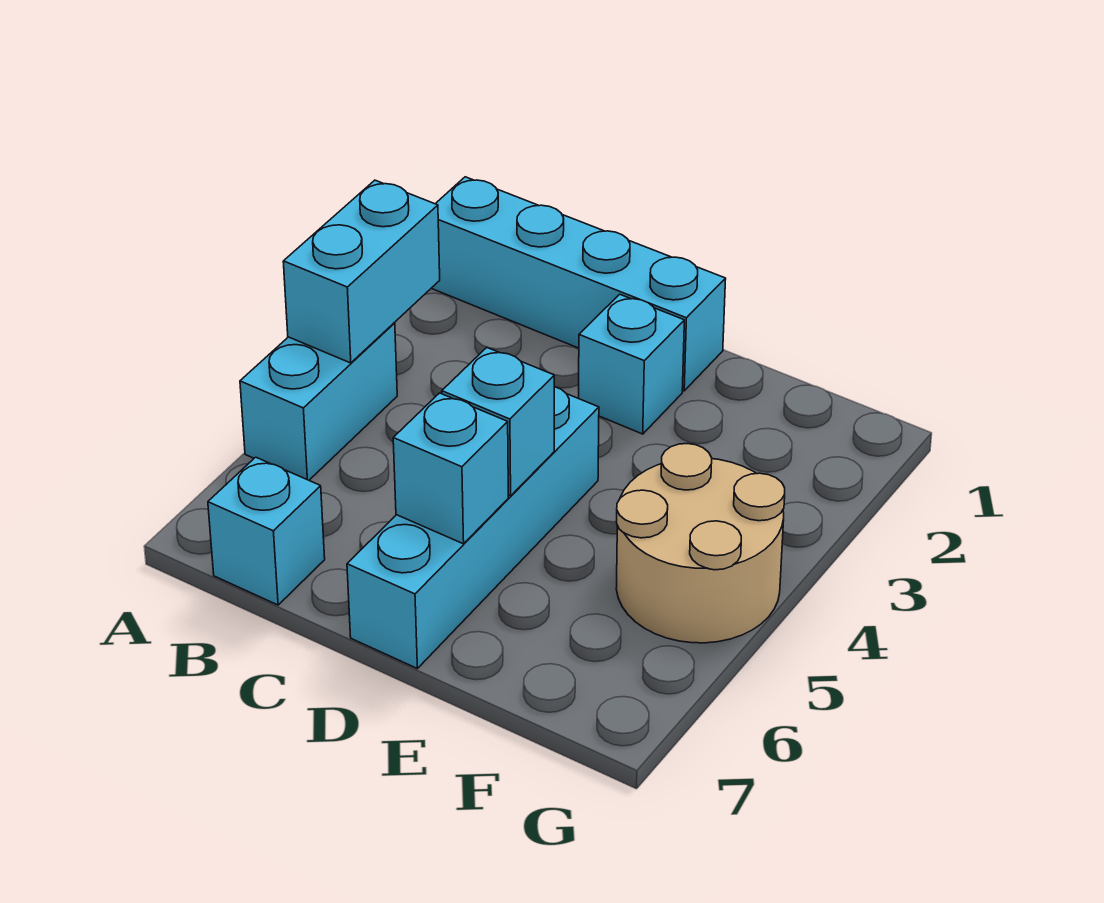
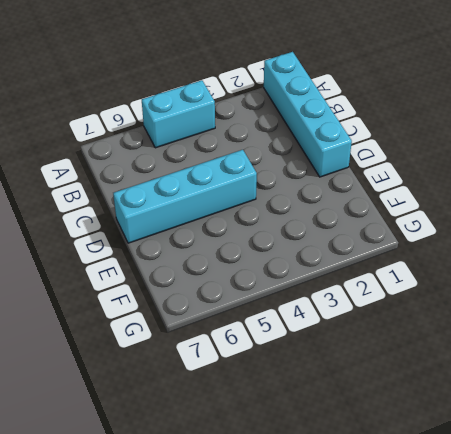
none -> cyan 1x1 brick [208,457,325,605]
none -> cyan 1x1 brick [579,294,684,434]

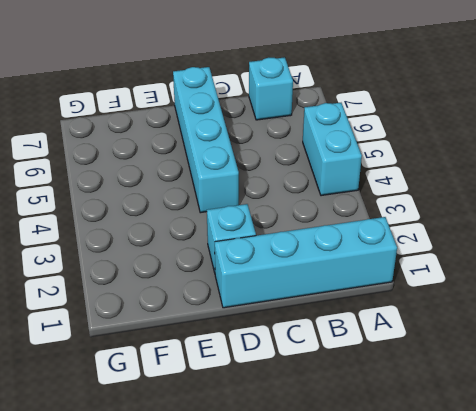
none -> tan 2x2 round brick [616,444,785,643]
none -> cyan 1x2 brick [283,180,440,363]

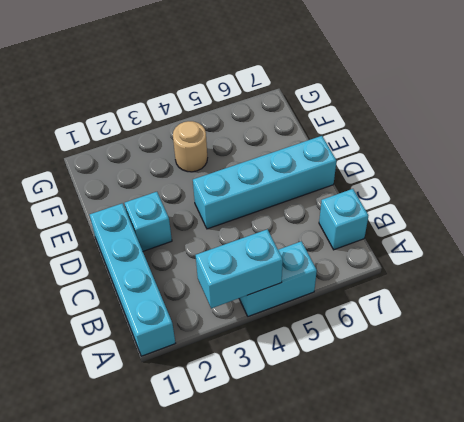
tan 1x1 round brick [173,121,207,172] -> tan 2x2 round brick [616,444,785,643]
none -> cyan 1x1 brick [442,347,554,496]
none -> cyan 1x1 brick [393,393,508,544]

